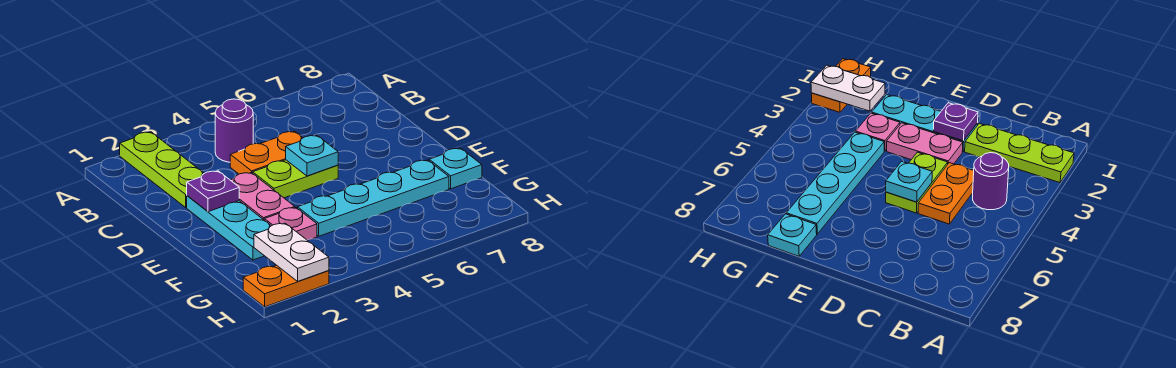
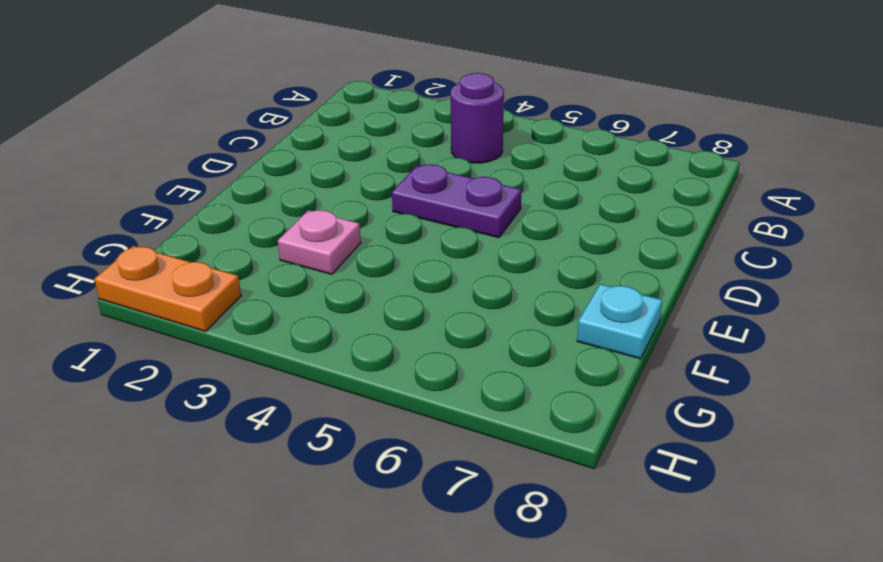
purple 1x2 plate [392,164,521,238] -> lime 1x2 plate [253,160,338,198]
none -> lime 1x3 plate [120,132,204,208]
none -> orange 1x2 plate [230,131,303,174]
none -> cyan 1x3 plate [187,196,271,260]

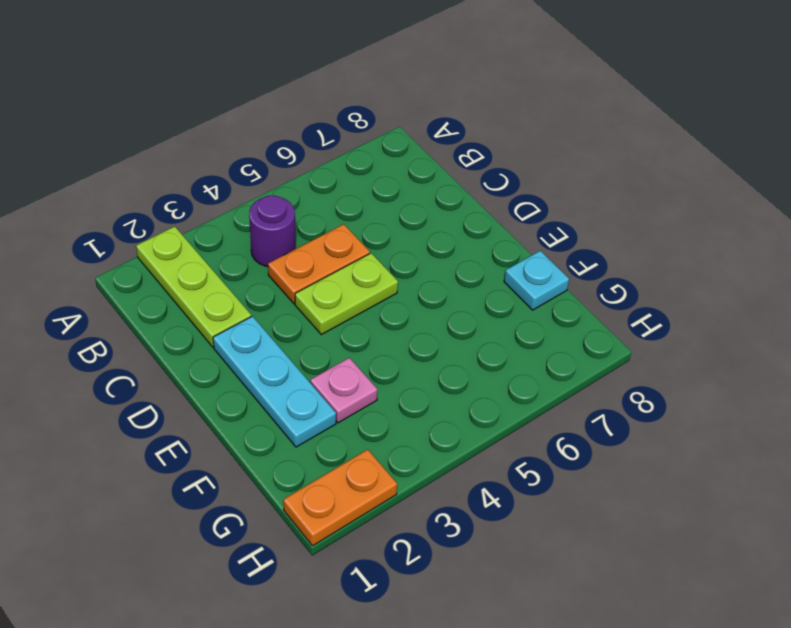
none -> pink 1x2 plate [231,173,295,220]
none -> cyan 1x4 plate [297,160,449,236]
none -> purple 1x1 plate [187,171,239,212]

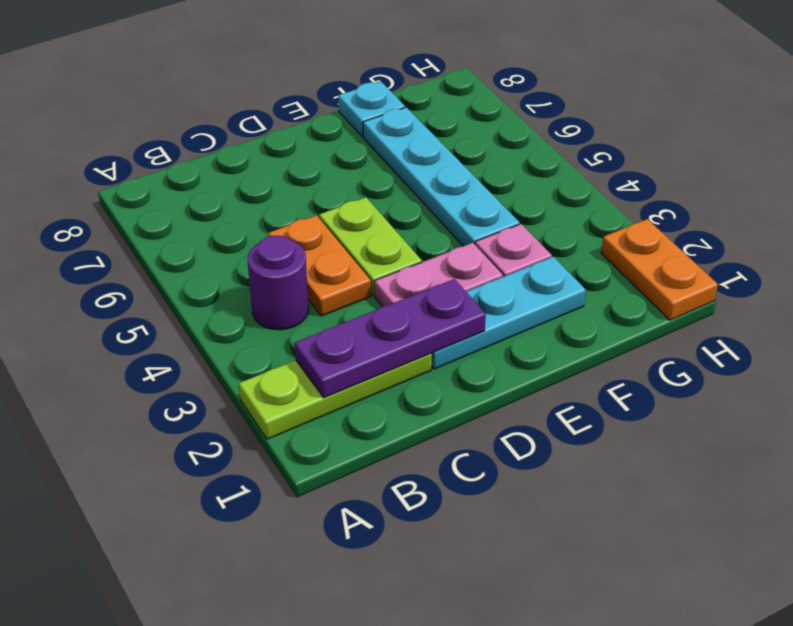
purple 1x3 plate [294,279,486,398] -> purple 1x1 plate [187,171,239,212]
none -> cyan 1x1 plate [286,135,338,176]
none -> white 1x2 plate [254,223,329,281]

